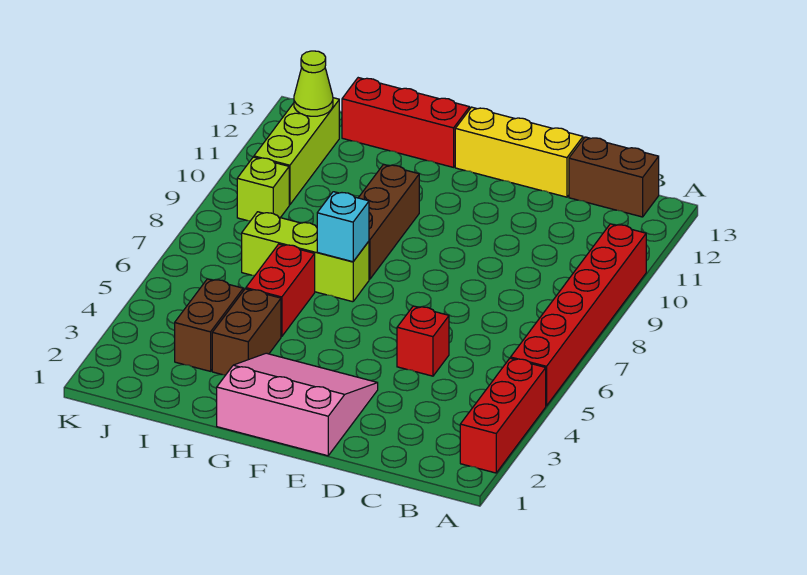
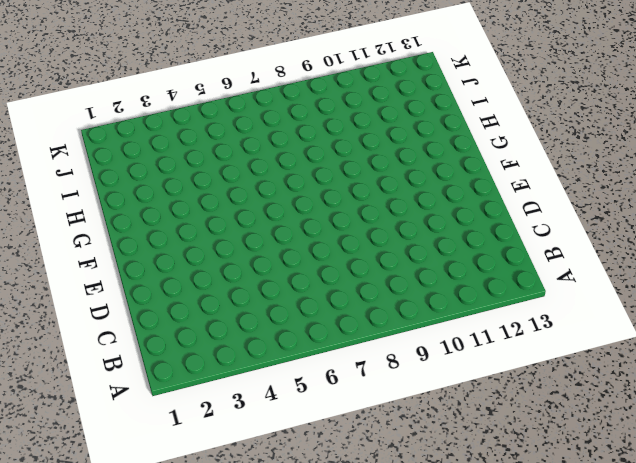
none -> red 1x3 brick [460,358,546,473]
none -> red 1x6 brick [511,224,646,406]
none -> brown 1x2 brick [569,137,659,217]

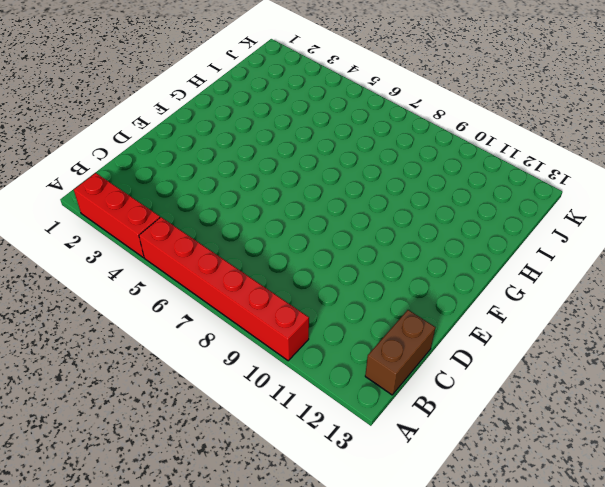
none -> red 1x1 brick [397,306,449,376]
none -> yellow 1x3 brick [455,107,583,197]
none -> pink 3x3 slope [217,353,378,456]

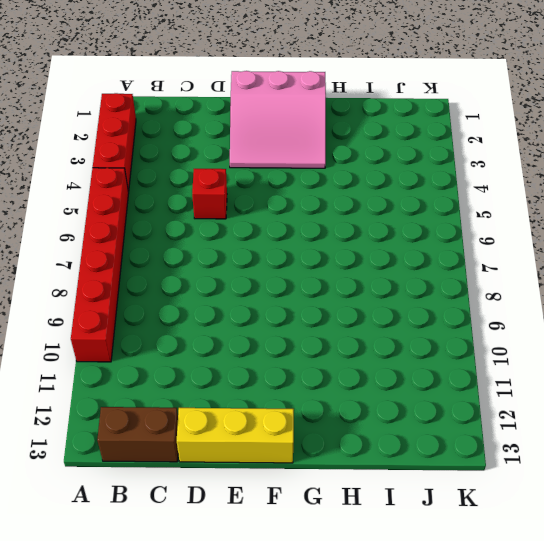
none -> lime 1x3 brick [242,212,369,302]
none -> brown 1x3 brick [359,164,419,279]
none -> red 1x3 brick [342,78,470,167]

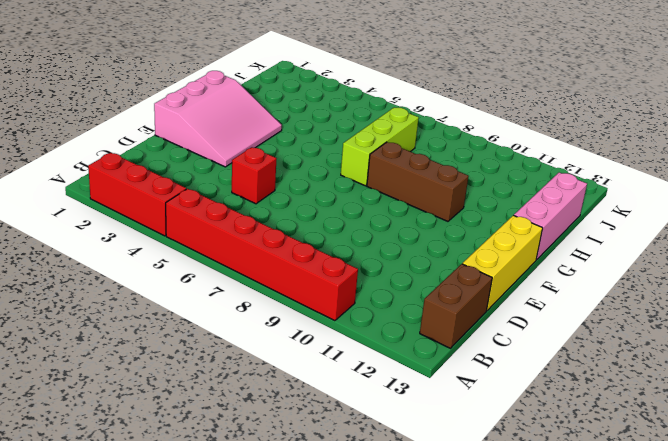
pink 1x3 brick [514,173,587,260] -> red 1x3 brick [342,78,470,167]
none -> brown 1x2 brick [212,289,281,375]
none -> red 1x2 brick [246,244,315,337]
none -> brown 1x2 brick [175,279,243,371]

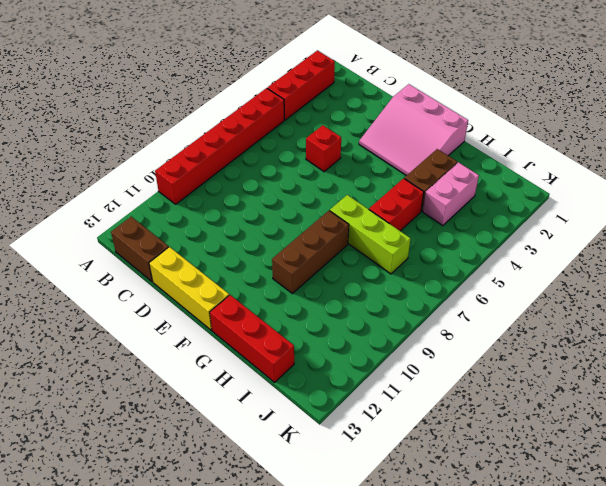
pink 1x2 brick [423,162,479,226] -> brown 1x2 brick [175,279,243,371]
none -> lime 1x1 brick [237,157,289,221]
none -> lime 1x3 brick [254,98,339,205]
none -> cyan 1x1 brick [317,192,369,262]

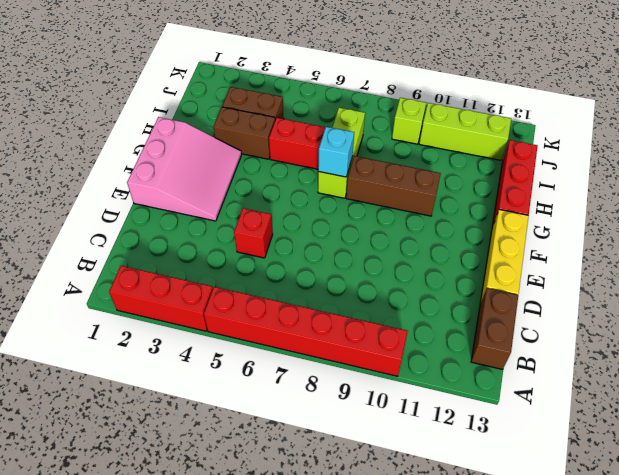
none -> lime 1x1 cone [294,51,333,116]

